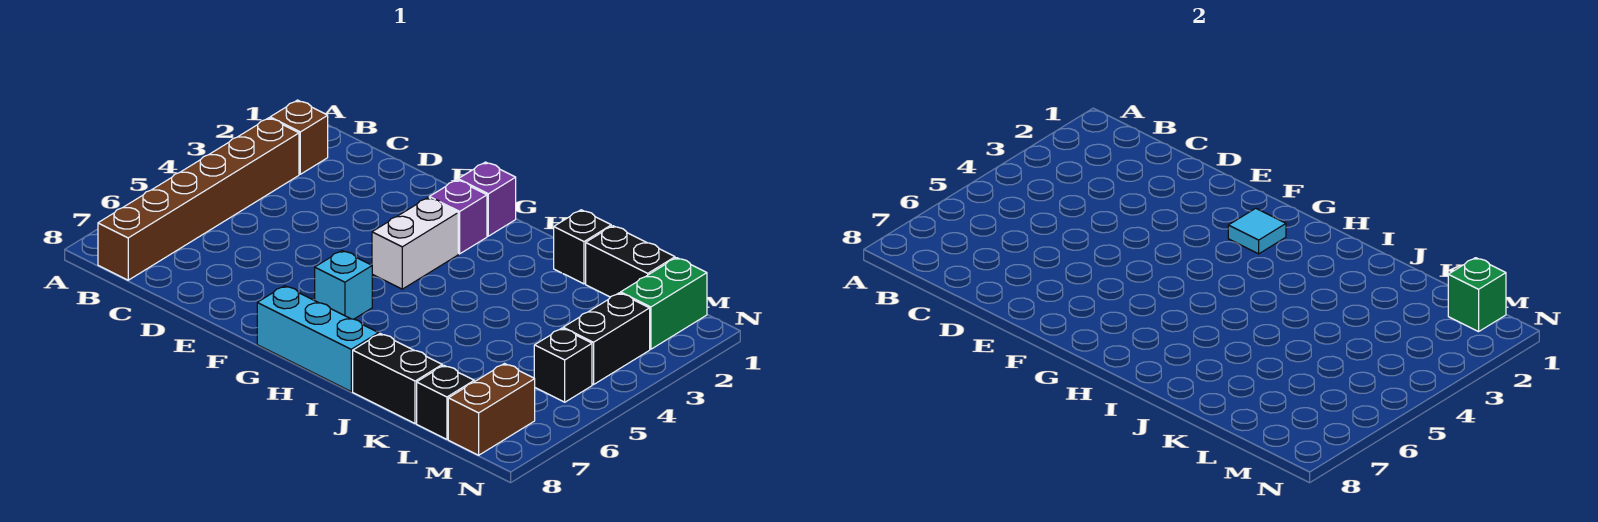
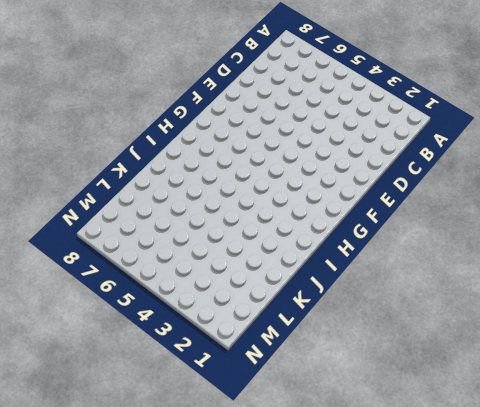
none -> brown 1x1 brick [270,100,328,174]
none -> brown 1x6 brick [98,118,299,280]
none -> purple 1x1 brick [458,162,516,236]

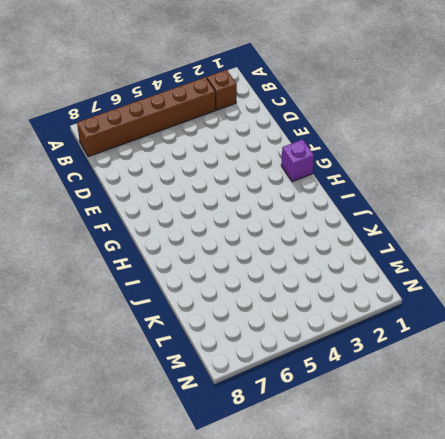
none -> purple 1x1 brick [429,180,487,254]
none -> white 1x2 brick [372,198,458,289]
none -> cyan 1x1 brick [315,251,372,319]

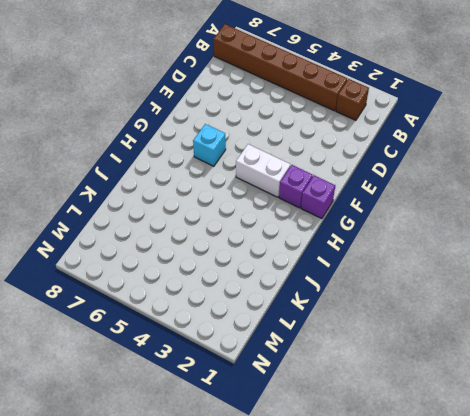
none -> cyan 1x3 brick [257,286,379,391]
none -> black 1x1 brick [554,210,611,284]
none -> black 1x2 brick [353,334,442,423]

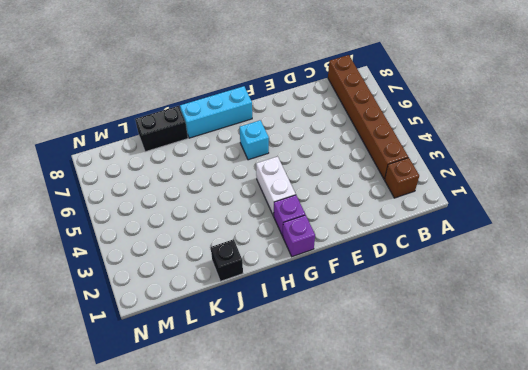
none -> black 1x2 brick [586,226,675,297]
none -> black 1x1 brick [417,365,474,439]
none -> green 1x2 brick [621,258,707,349]

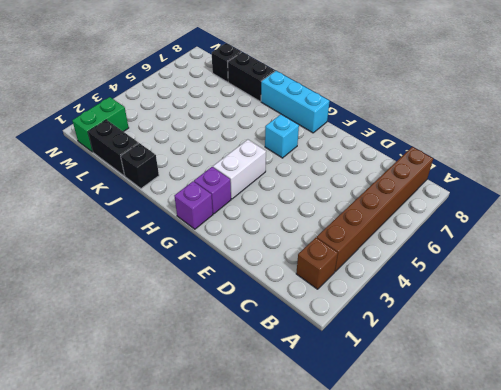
none -> black 1x2 brick [563,293,650,385]
none -> black 1x1 brick [534,328,592,402]
none -> brown 1x2 brick [448,364,535,455]

